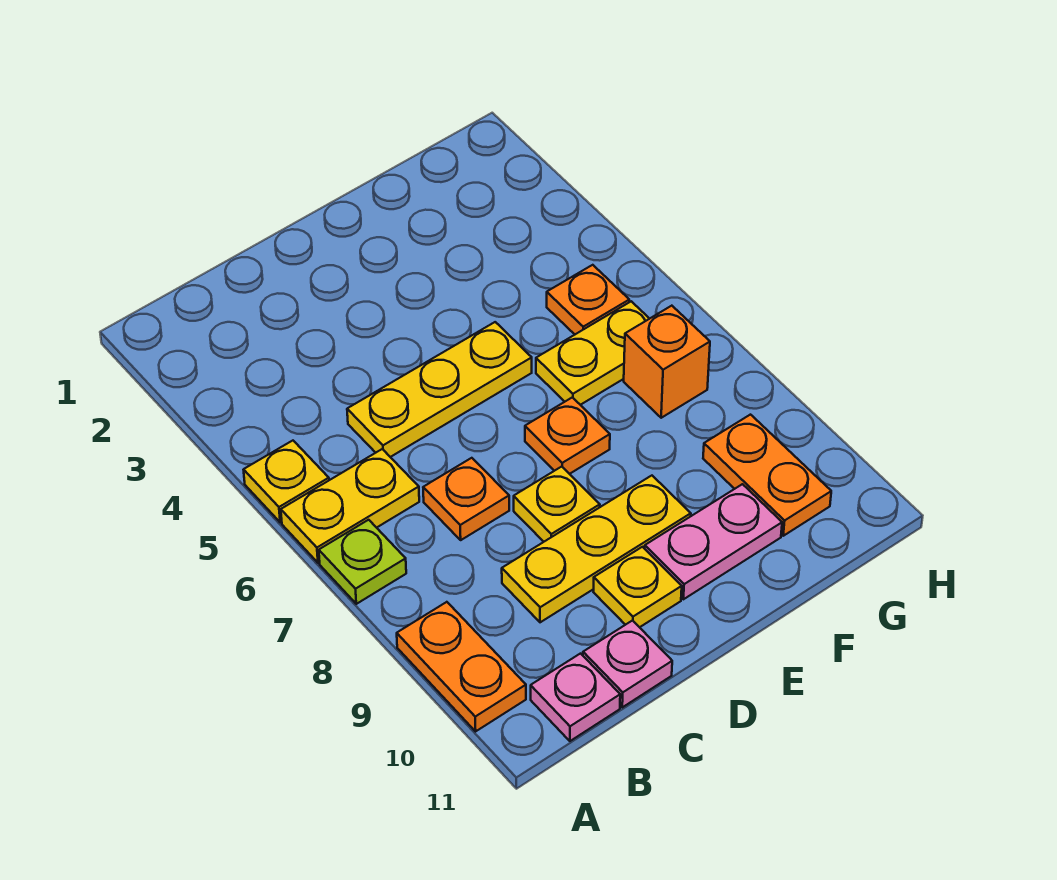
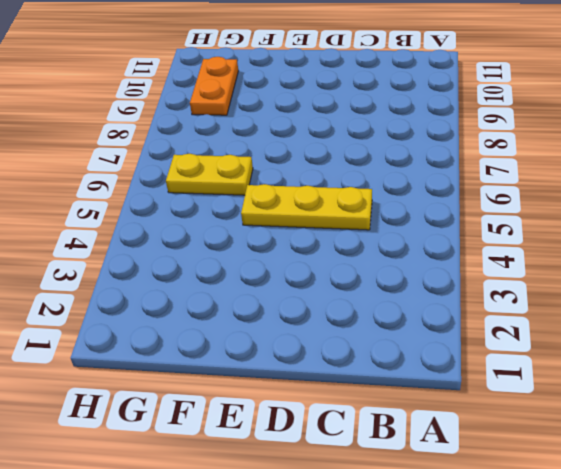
none -> yellow 1x1 plate [244,441,329,522]
none -> yellow 1x2 plate [281,449,419,563]
none -> lime 1x1 plate [319,520,406,604]

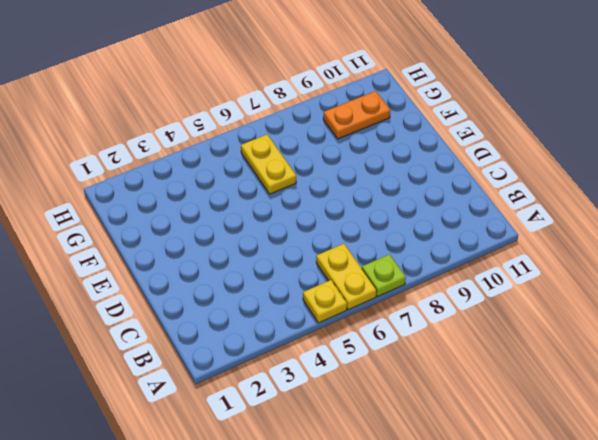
none -> orange 1x2 plate [397,602,526,731]
none -> pink 1x1 plate [531,654,620,741]
none -> yellow 1x3 plate [347,322,532,457]

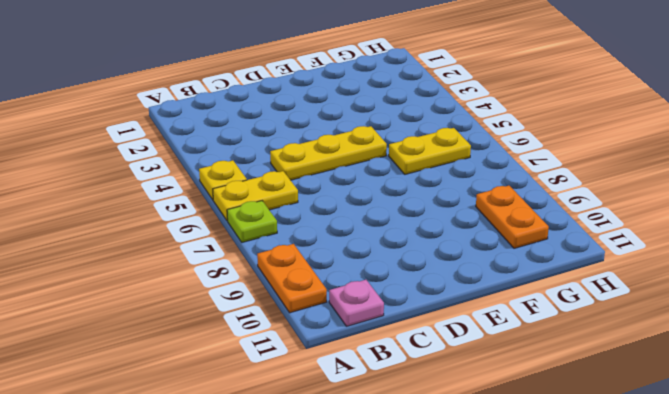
none -> orange 1x1 plate [423,458,509,540]
none -> yellow 1x3 plate [502,476,691,622]
none -> pink 1x1 plate [583,621,672,707]

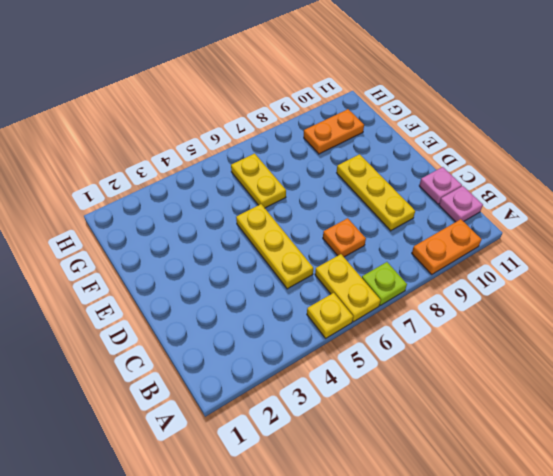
none -> yellow 1x1 plate [514,467,600,542]
none -> yellow 1x1 plate [594,547,682,627]
none -> orange 1x1 plate [525,397,610,474]

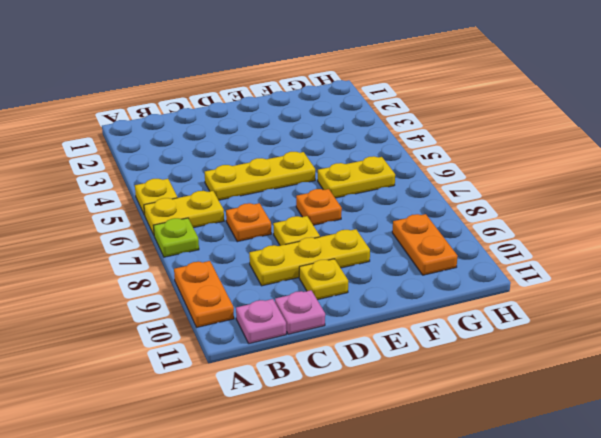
none -> pink 1x2 plate [645,484,782,599]
none -> orange 1x1 plate [547,265,629,334]
none -> orange 1x1 brick [624,306,710,418]

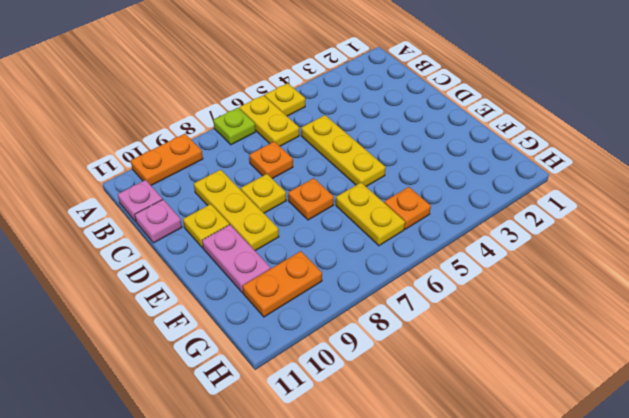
none -> orange 1x1 brick [624,306,710,418]

